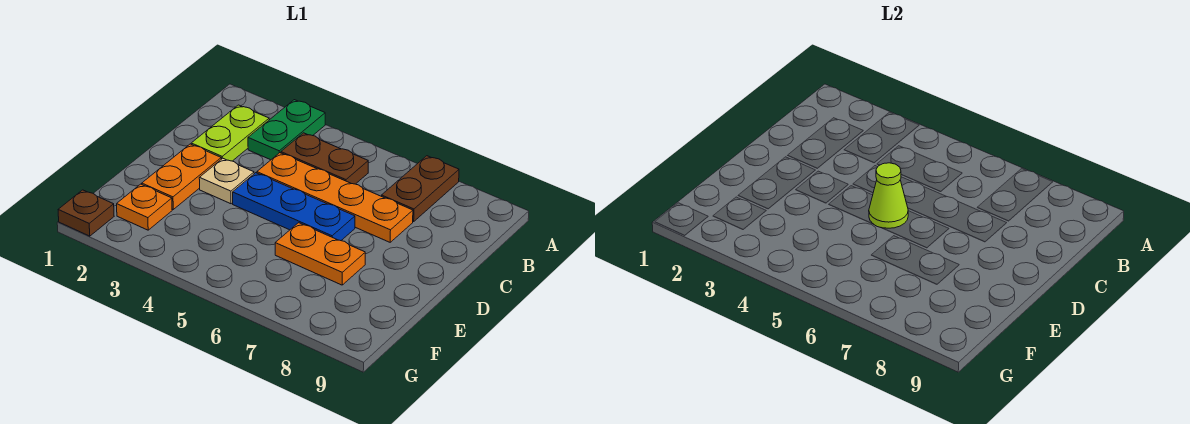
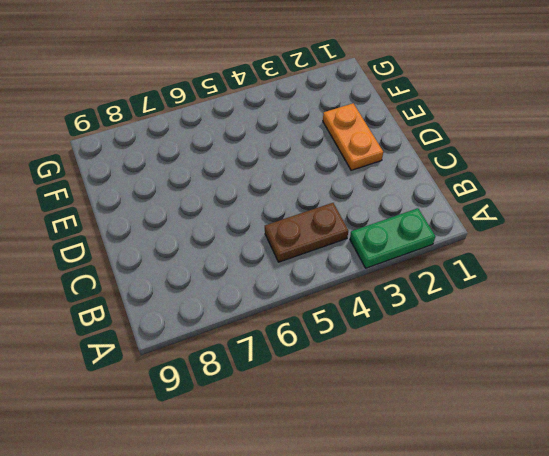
green 1x2 plate [350,208,435,268] -> green 1x2 plate turned to [248,100,325,160]
none -> brown 1x2 plate [381,156,459,222]
none -> lime 1x2 plate [191,105,269,161]
none -> orange 1x4 plate [257,153,413,242]

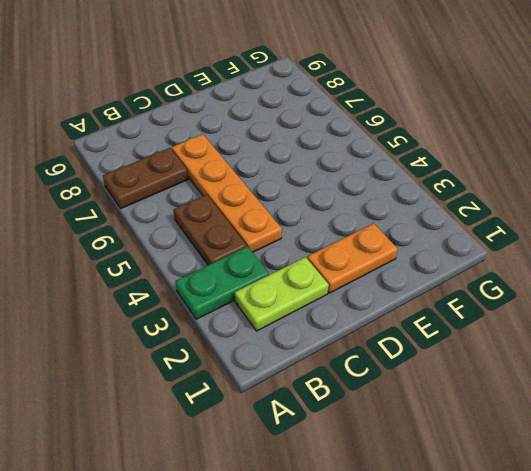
none -> tan 1x1 plate [199,158,254,204]
none -> blue 1x3 plate [233,173,355,241]
none -> orange 1x2 plate [275,223,365,285]

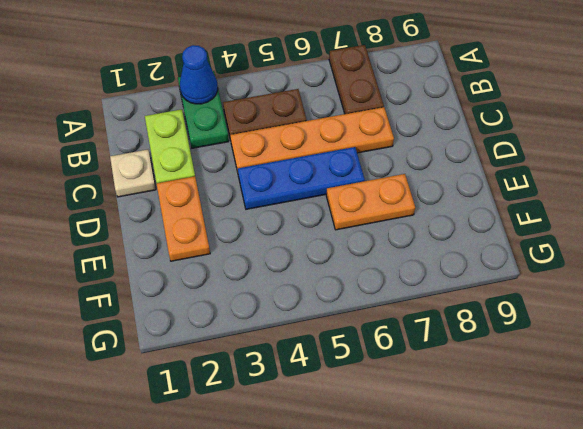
blue 1x1 cone [180,45,218,104] -> none
tan 1x1 plate [110,150,156,197] -> tan 1x1 plate moved to [199,158,254,204]
none -> orange 1x1 plate [117,184,172,230]
none -> brown 1x1 plate [58,190,114,236]
none -> lime 1x1 cone [869,163,908,228]

